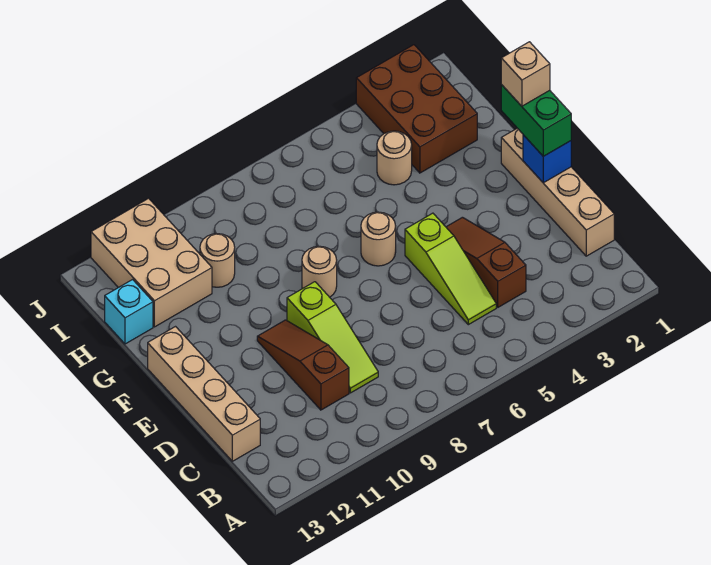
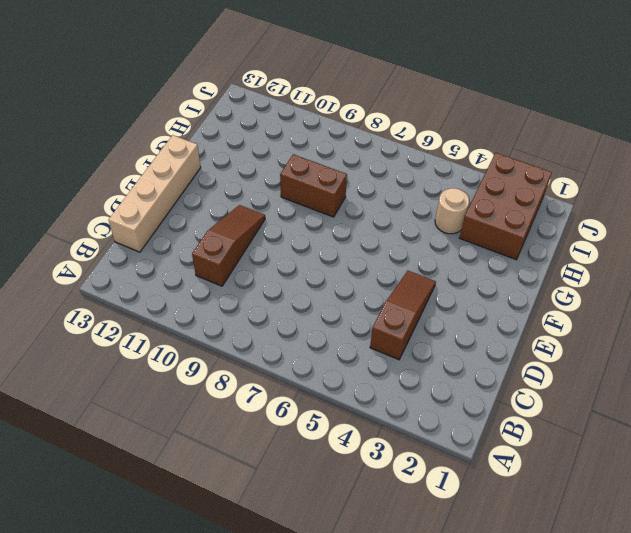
brown 1x2 brick [280,154,347,217] -> none
none -> tan 1x4 brick [501,128,614,256]
none -> lime 1x3 slope [405,213,496,325]
none -> lime 1x3 slope [287,282,378,393]

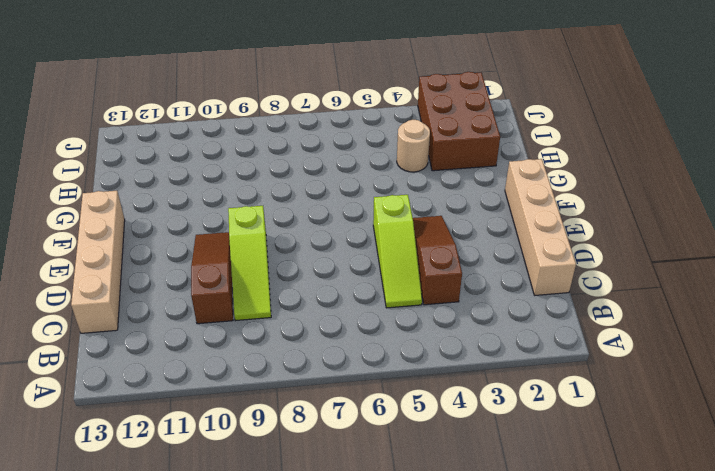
none -> tan 1x1 round brick [361,212,396,266]
none -> tan 1x1 round brick [302,246,337,297]
none -> tan 1x1 round brick [200,234,235,287]

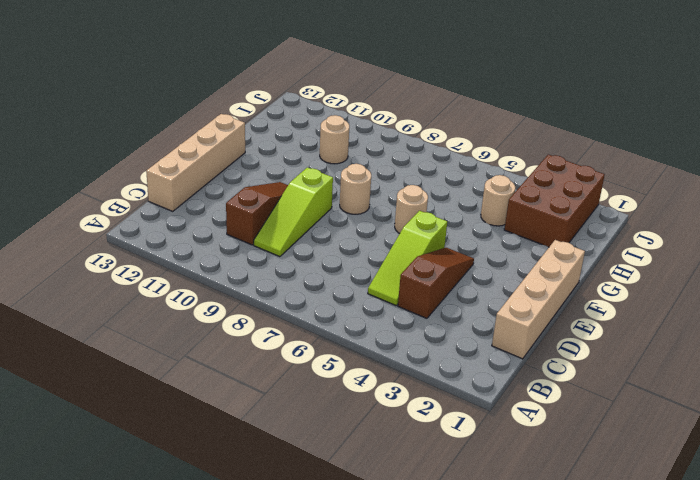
none -> tan 2x3 brick [91,198,212,327]
none -> cyan 1x1 brick [105,280,153,344]
none -> blue 1x1 brick [523,135,571,183]

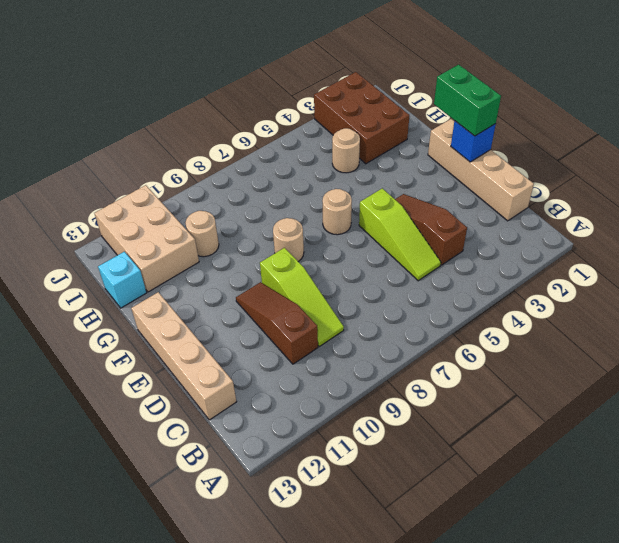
none -> tan 1x1 brick [501,42,550,106]

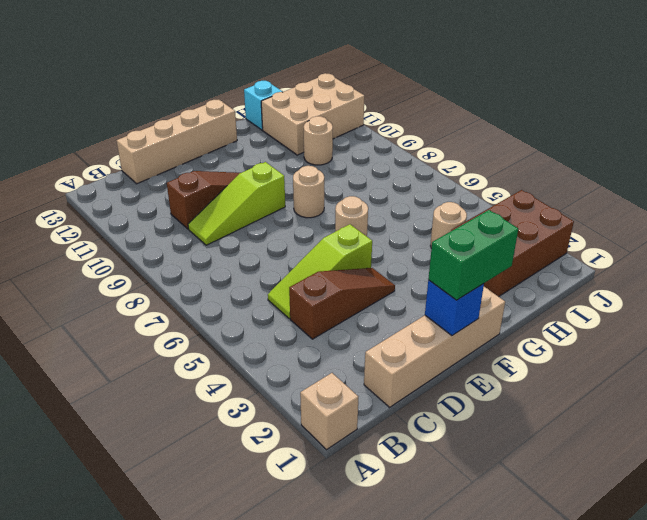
tan 1x1 brick [300,373,358,450] -> tan 1x1 brick moved to [501,42,550,106]

